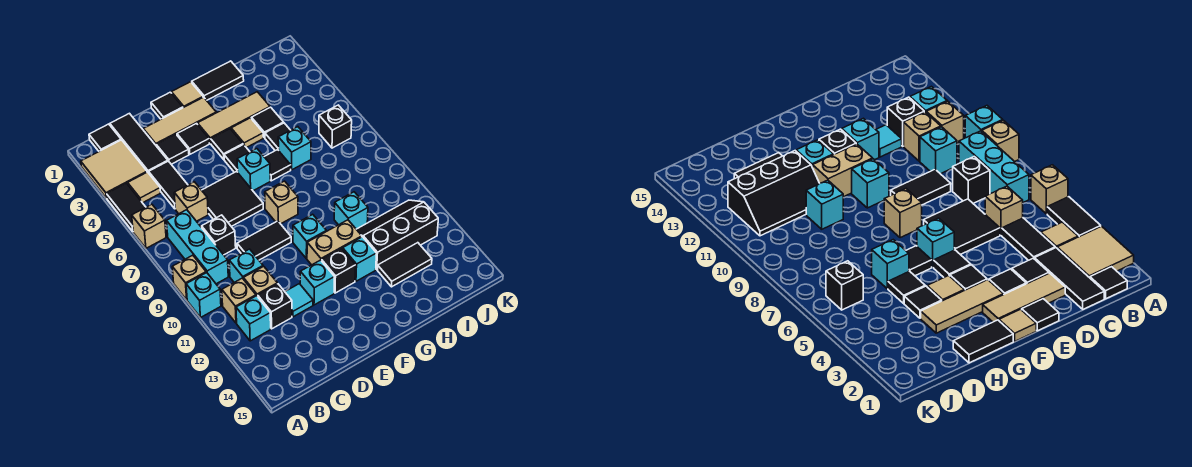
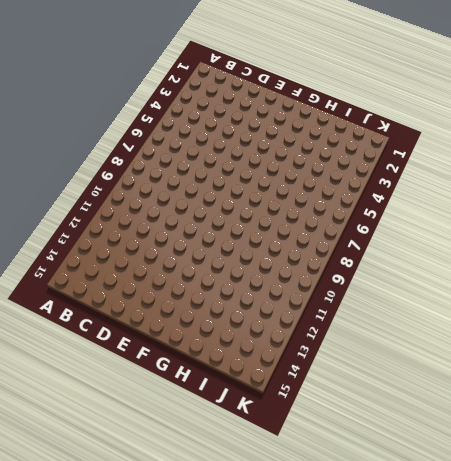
none -> tan 2x2 tile [81,140,147,198]
none -> black 1x2 tile [107,183,146,231]
none -> tan 1x1 brick [132,204,166,248]
none -> tan 1x1 brick [172,255,206,300]

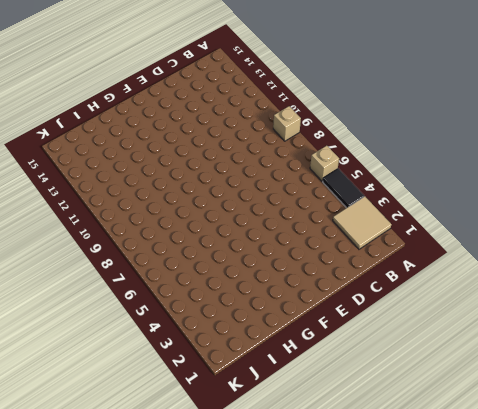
none -> cyan 1x1 brick [186,273,221,318]
none -> black 1x1 tile [89,124,121,151]
none -> tan 1x1 tile [128,172,161,203]
none -> cyan 1x3 brick [167,210,228,284]

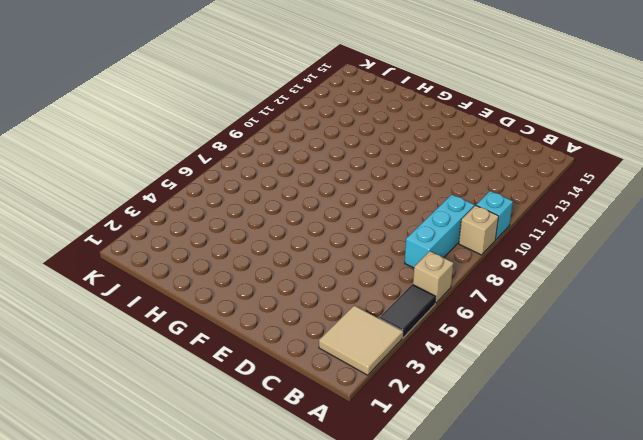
none -> black 1x1 tile [89,124,121,151]
none -> tan 1x1 tile [128,172,161,203]
none -> tan 1x1 brick [222,278,256,323]
none -> cyan 1x1 brick [236,296,271,341]

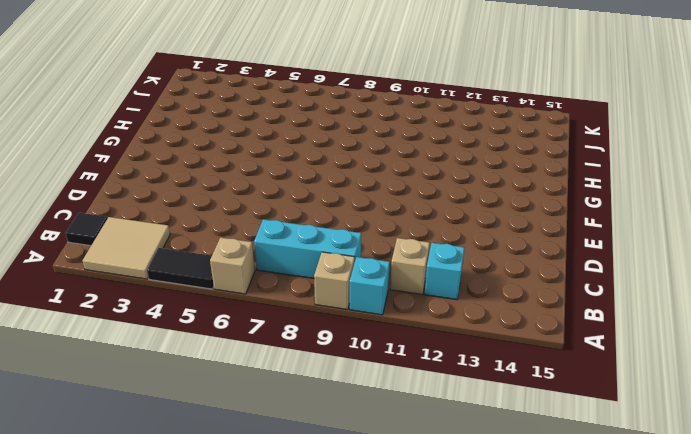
none -> tan 1x1 tile [128,172,161,203]
none -> black 1x3 tile [110,113,168,173]
none -> black 1x2 tile [149,161,188,209]
none -> tan 1x1 brick [174,182,208,221]

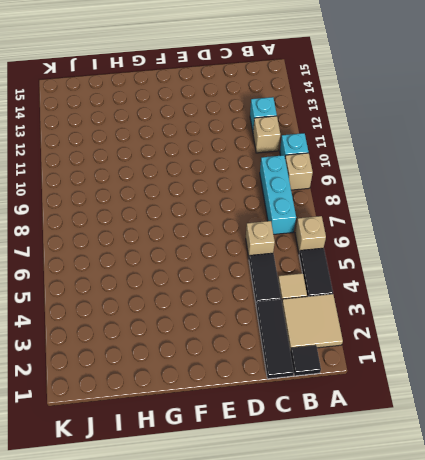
none -> black 1x1 brick [202,215,236,255]
none -> cyan 1x1 brick [229,249,263,282]
none -> tan 1x1 brick [243,266,277,297]
none -> black 1x1 brick [258,284,292,329]

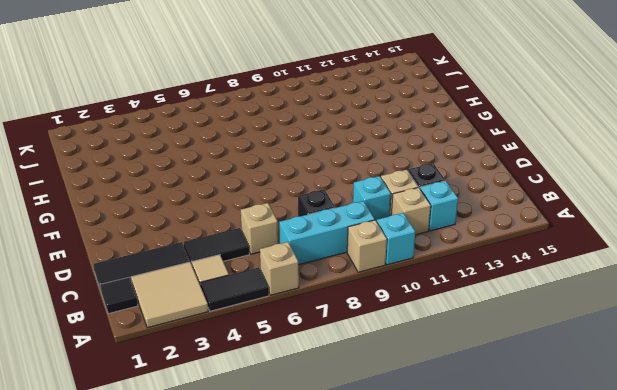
none -> tan 1x3 tile [143,97,216,145]
none -> black 1x1 tile [156,134,189,164]
none -> black 2x2 tile [202,172,263,226]
none -> black 1x2 tile [237,221,291,260]

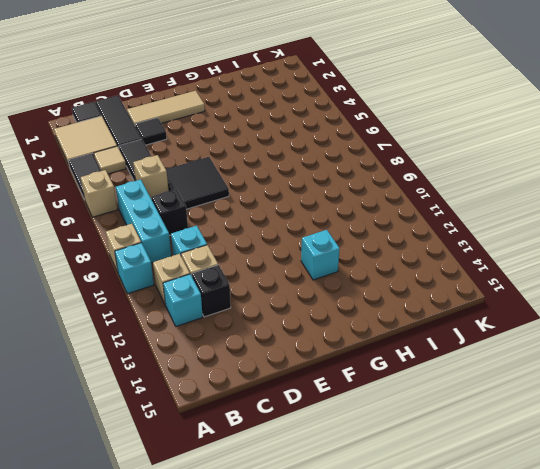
none -> black 1x2 tile [237,221,291,260]
none -> cyan 1x1 tile [285,284,313,317]
none -> black 1x1 tile [151,92,183,119]
none -> black 1x1 tile [177,124,209,154]

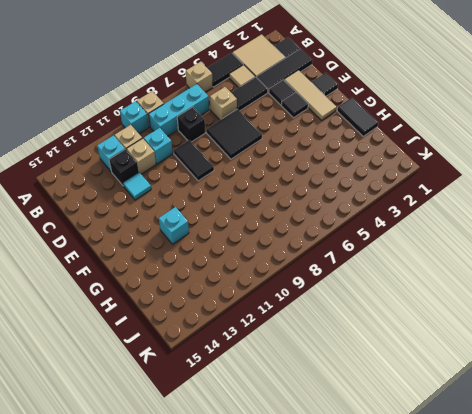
none -> cyan 1x1 brick [300,260,334,305]
none -> tan 1x1 tile [171,82,203,108]
none -> tan 1x3 tile [198,92,270,144]
none -> black 1x1 tile [211,129,243,159]

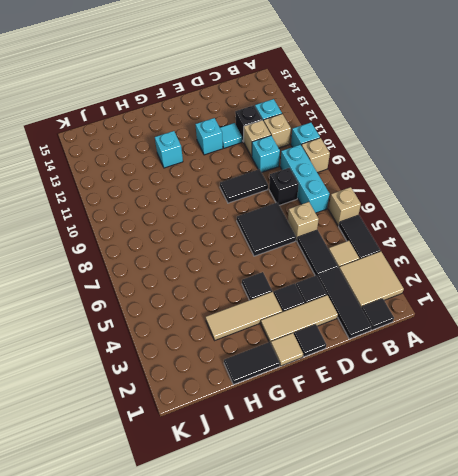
none -> black 1x1 tile [224,145,250,173]
none -> cyan 1x1 brick [237,149,270,191]
none -> tan 1x1 brick [265,181,298,224]
none -> cyan 1x1 brick [293,214,326,259]

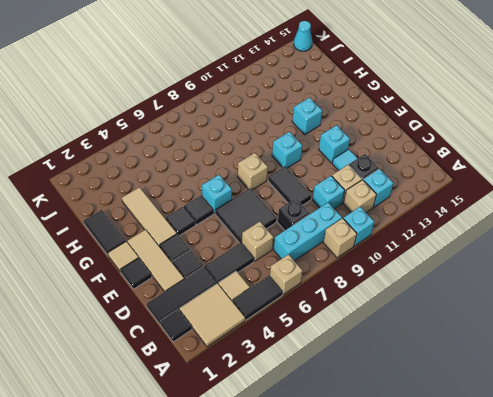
cyan 1x1 cone [294,21,313,51] -> none
none -> tan 1x2 brick [307,220,362,265]
none -> black 1x1 brick [322,248,356,293]
none -> tan 1x1 tile [231,118,263,148]
none -> black 1x1 tile [264,150,291,181]

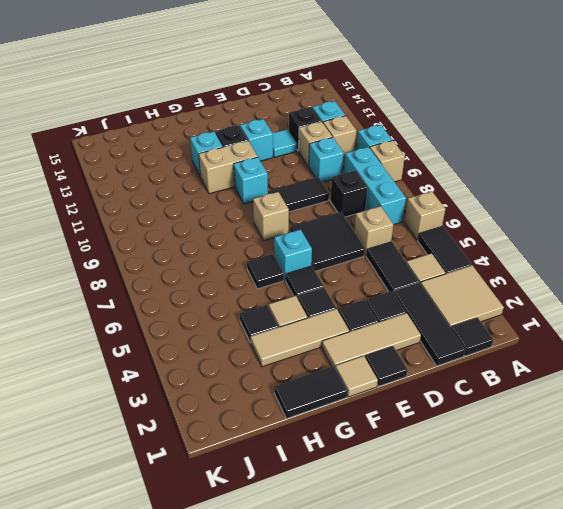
none -> black 1x1 tile [265,123,290,151]
none -> cyan 1x1 brick [278,127,311,170]
none -> cyan 1x1 brick [334,192,368,229]
none -> black 2x3 slope [356,200,438,269]

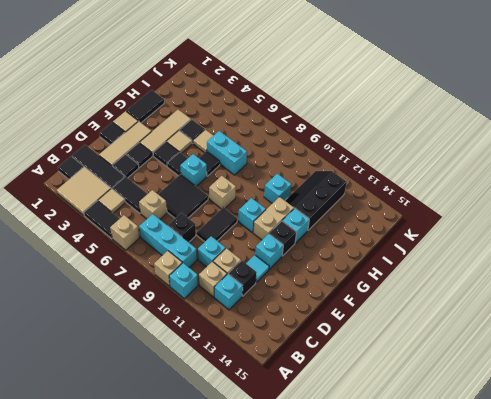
tan 1x1 tile [193,130,214,153] -> black 1x1 tile [265,123,290,151]
cyan 1x2 brick [207,131,247,175] -> cyan 1x1 brick [278,127,311,170]
none -> black 1x2 tile [377,243,432,287]
none -> black 1x1 brick [319,105,352,148]

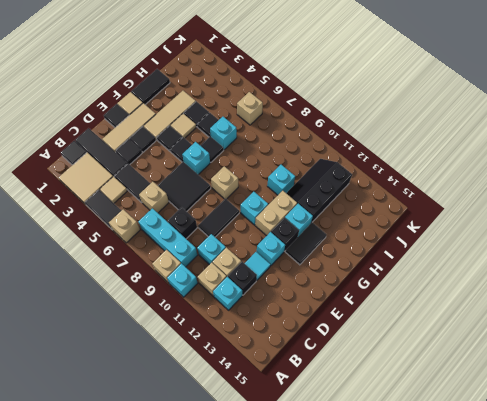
black 1x2 tile [285,223,327,265] -> black 1x2 tile moved to [377,243,432,287]
tan 1x1 brick [237,92,263,125] -> black 1x1 brick [319,105,352,148]

